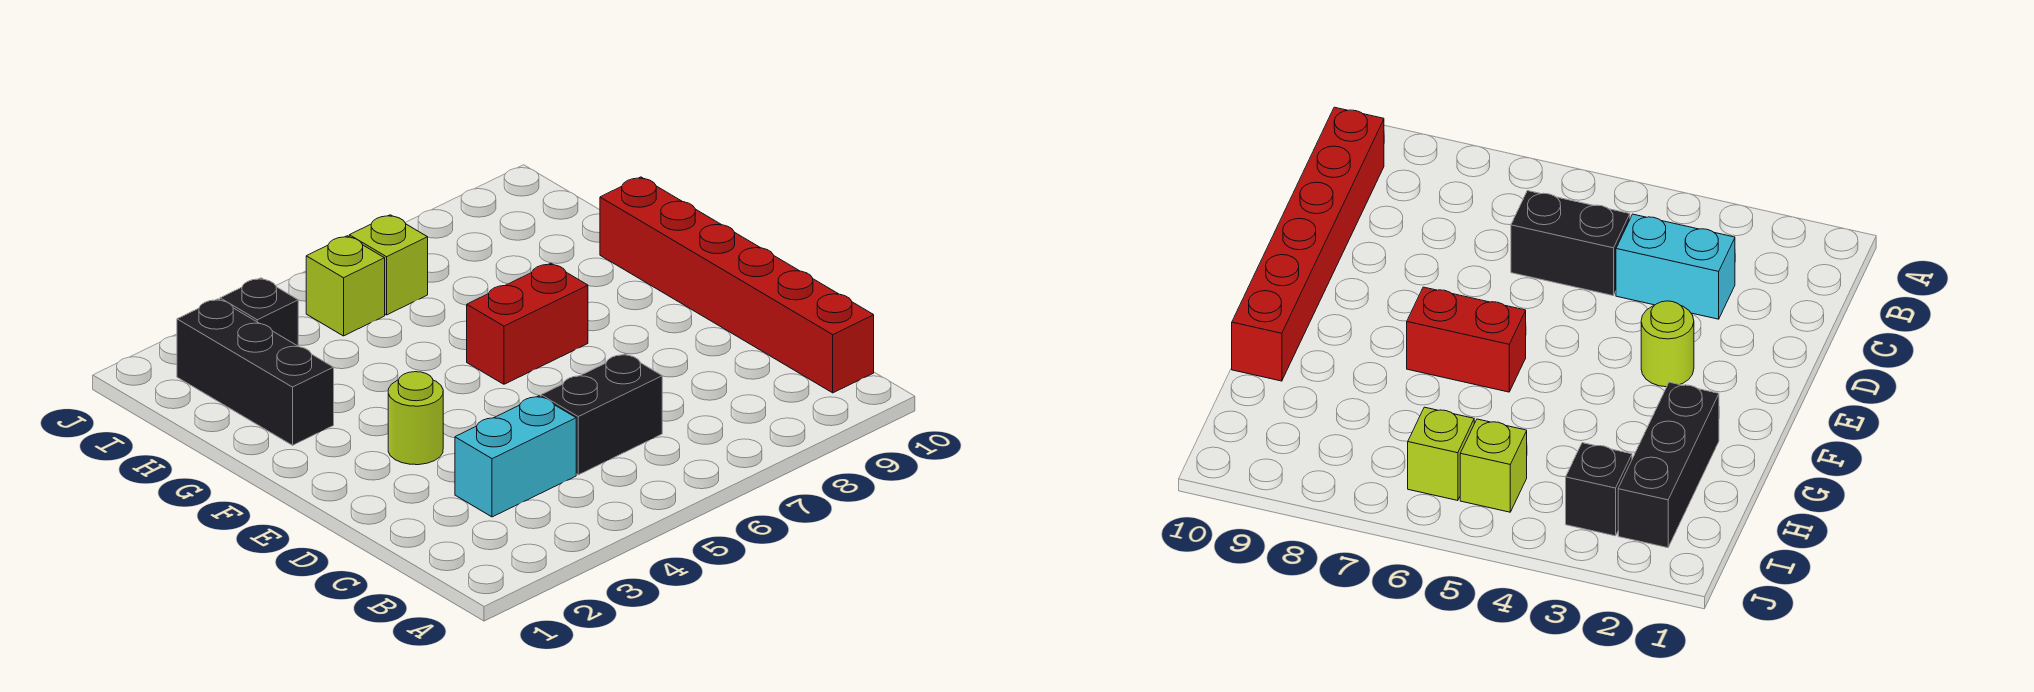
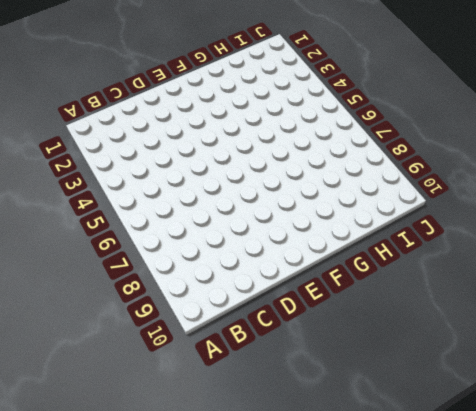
none -> red 1x6 brick [600,177,874,393]
none -> cyan 1x2 brick [455,396,576,517]

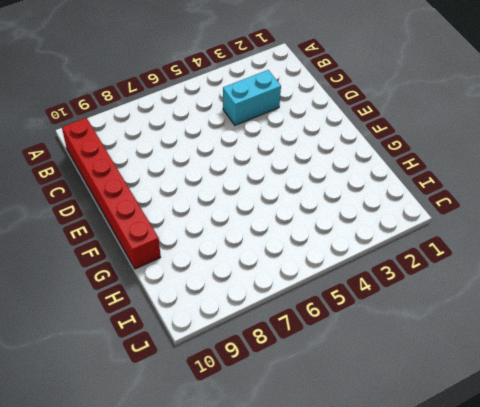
none -> black 1x2 brick [541,354,662,475]
none -> lime 1x1 round brick [388,372,443,465]

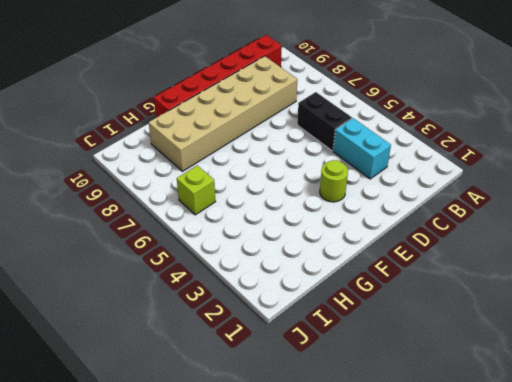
tan 2x6 brick [149,56,297,171] -> none
none -> red 1x2 brick [467,263,588,384]
none -> black 1x3 brick [177,299,334,445]

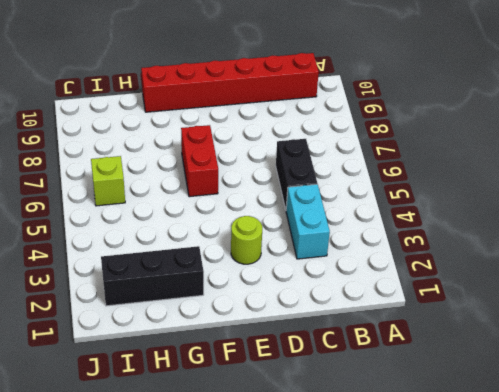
none -> black 1x1 brick [220,278,298,346]
none -> lime 1x1 brick [306,236,385,336]

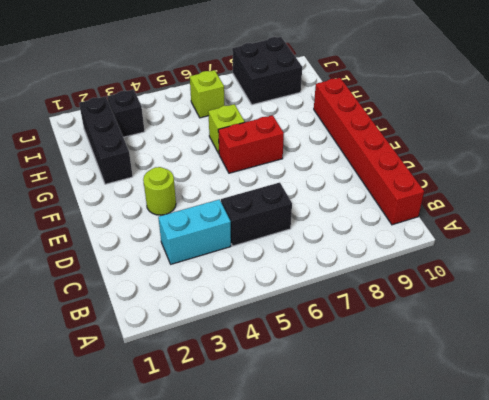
lime 1x1 brick [208,104,244,153] -> lime 1x1 brick moved to [306,236,385,336]
black 2x2 brick [232,37,302,105] -> none

